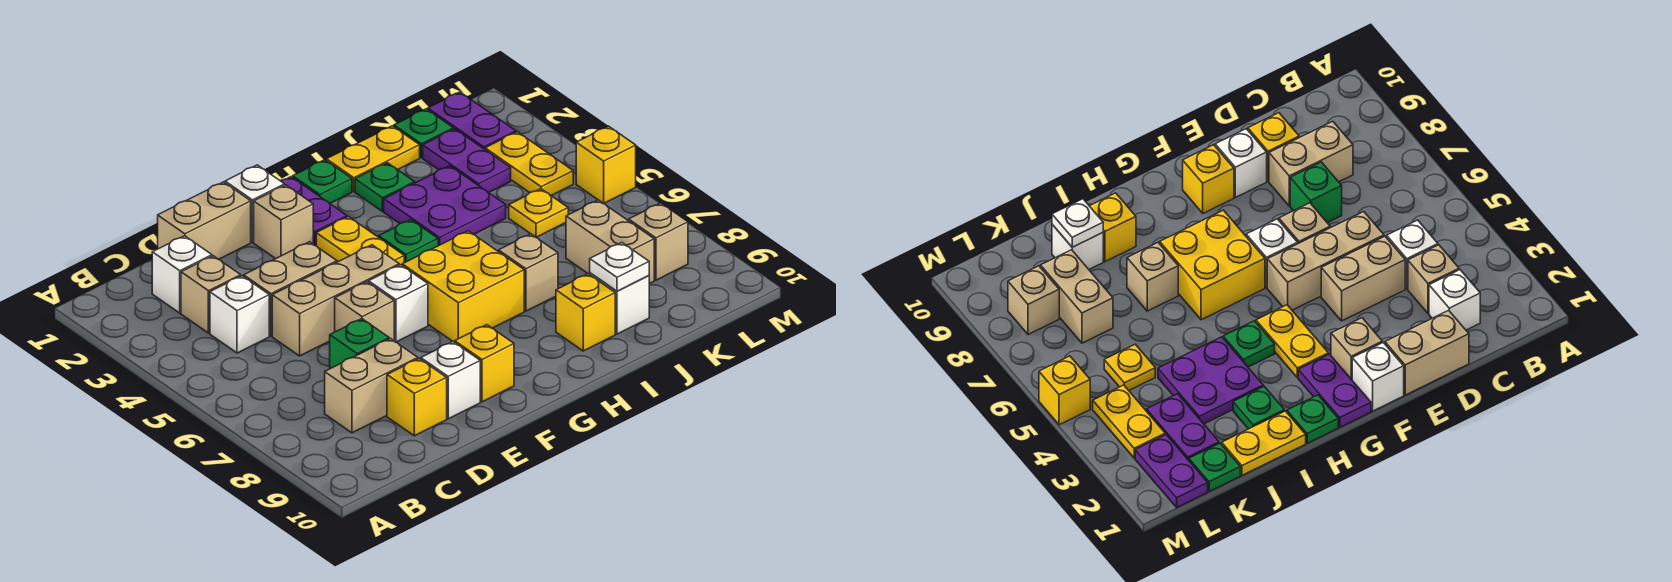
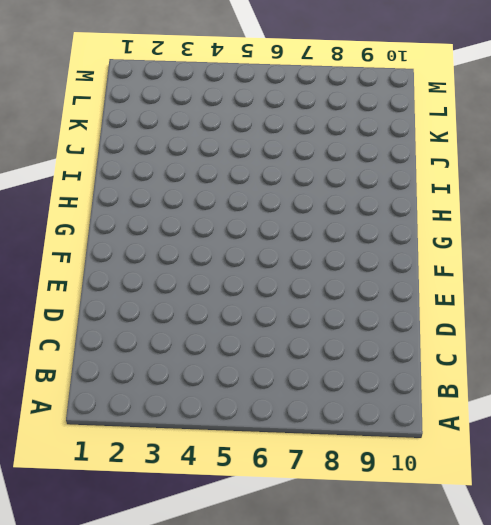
none -> white 1x1 brick [152,236,212,313]
none -> tan 1x1 brick [181,256,241,333]
none -> white 1x1 brick [210,276,269,353]
none -> tan 1x2 brick [325,339,418,433]

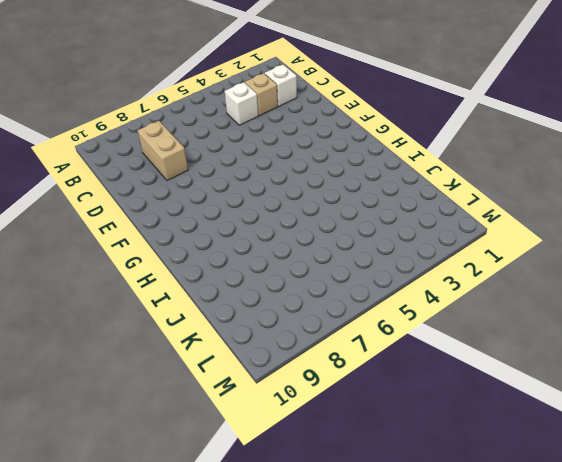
none -> tan 1x2 brick [158,182,251,259]
none -> tan 1x2 brick [244,242,337,336]
none -> tan 1x3 brick [272,245,399,356]
none -> green 1x1 brick [330,319,389,369]

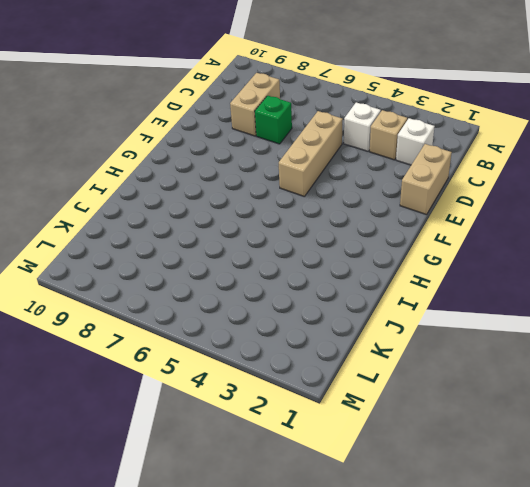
none -> tan 1x2 brick [244,242,337,336]
none -> yellow 1x1 brick [387,359,447,436]
none -> tan 1x1 brick [335,282,394,341]
none -> white 1x1 brick [421,342,480,419]

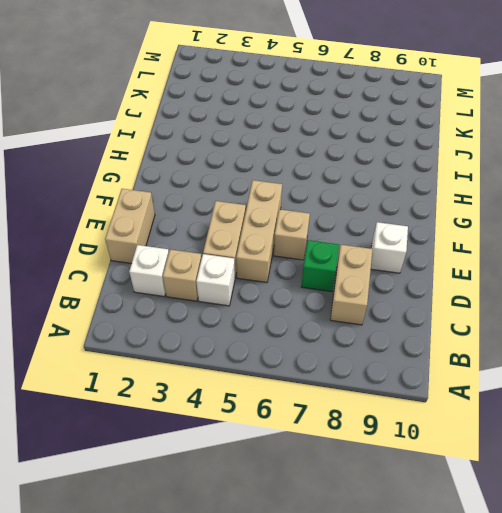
none -> yellow 1x1 brick [387,359,447,436]
none -> white 1x1 brick [225,165,285,242]
none -> tan 1x1 brick [254,185,313,259]
none -> white 1x1 brick [369,265,428,342]

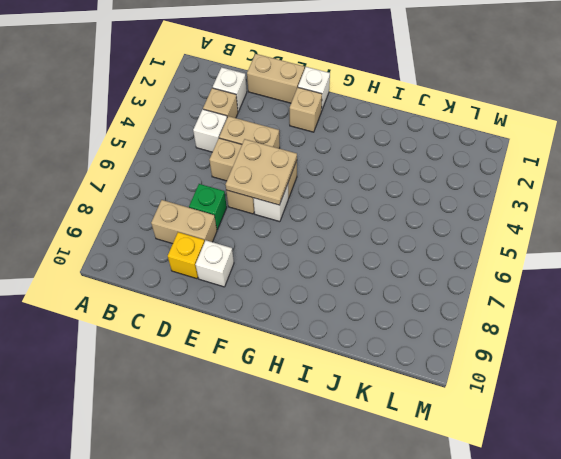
tan 2x2 plate [225,139,297,205] -> none
none -> yellow 1x1 brick [455,325,514,402]
none -> purple 1x2 plate [280,177,347,245]
none -> yellow 1x2 plate [316,217,404,265]
none -> yellow 2x2 brick [402,231,524,342]

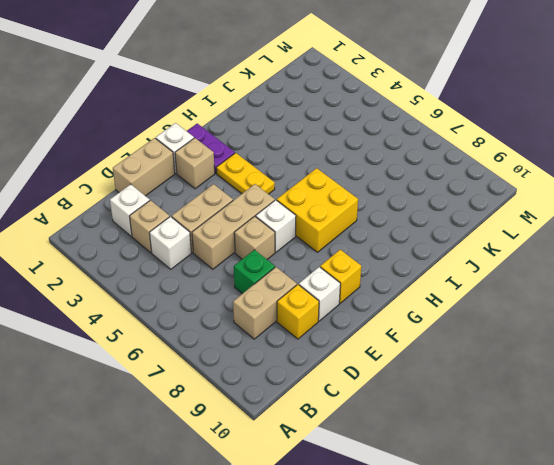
none -> green 1x1 plate [293,160,352,203]
none -> green 1x1 plate [379,220,438,263]
none -> yellow 1x2 plate [326,126,420,191]
none -> green 1x1 plate [355,163,415,211]

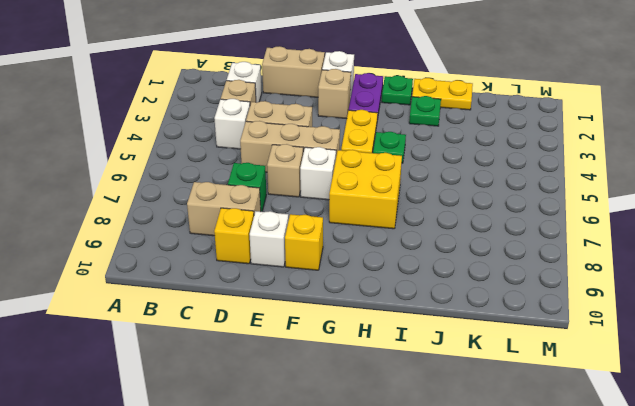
none -> purple 2x2 plate [384,166,506,246]
none -> tan 1x1 brick [499,234,558,311]
none -> yellow 1x1 brick [556,274,615,351]
none -> white 1x1 brick [590,273,649,334]

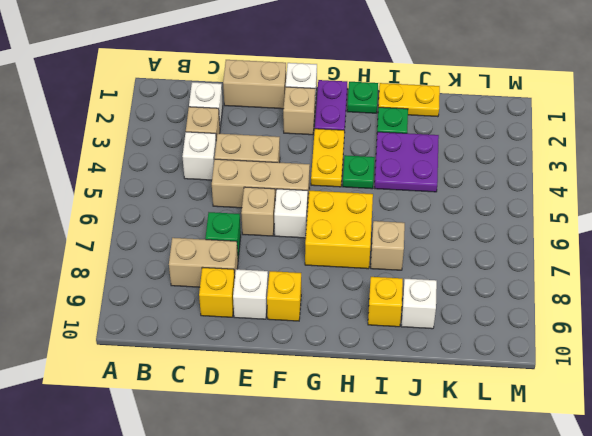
none -> green 1x1 plate [394,109,453,157]
none -> purple 1x2 plate [423,129,511,193]
none -> yellow 1x1 plate [509,189,568,238]
none -> tan 1x2 brick [566,200,654,284]

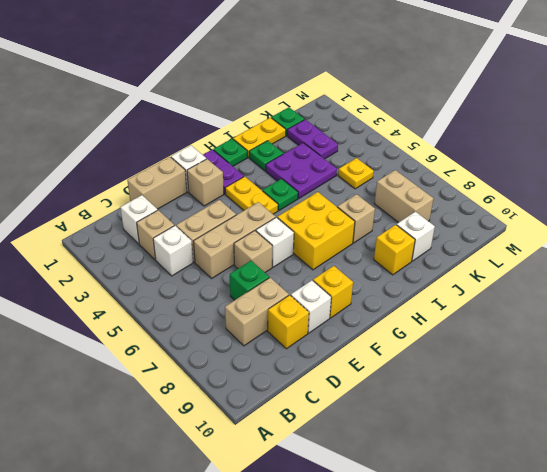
none -> purple 1x2 plate [428,92,516,149]
none -> yellow 1x2 plate [485,132,573,195]
none -> tan 1x1 brick [629,203,688,280]
none -> yellow 1x1 brick [576,126,636,204]

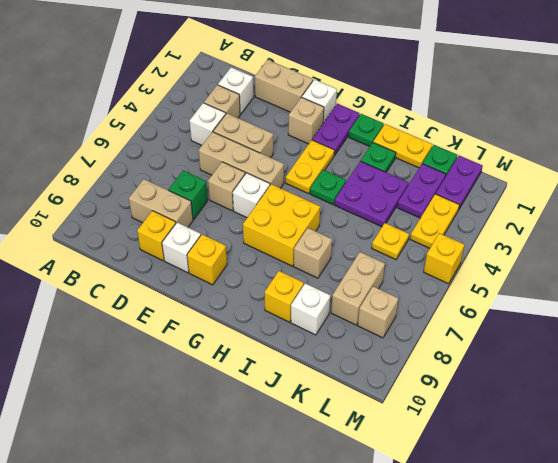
none -> white 1x1 plate [590,243,649,291]

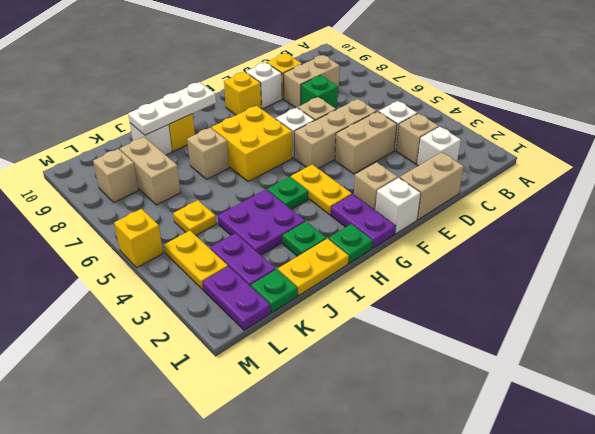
white 1x3 plate [128,82,216,135] -> white 1x1 plate [590,243,649,291]

